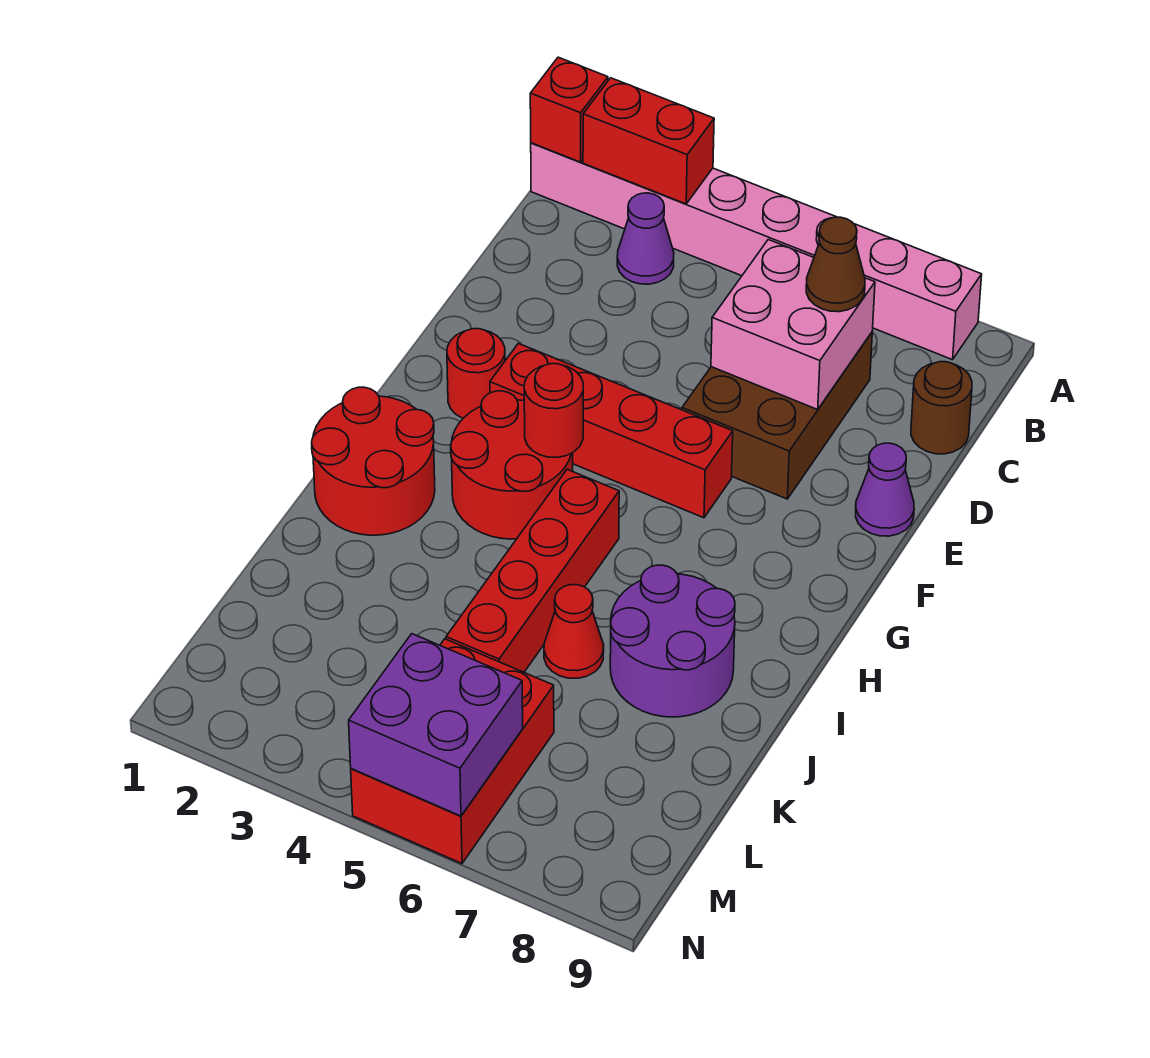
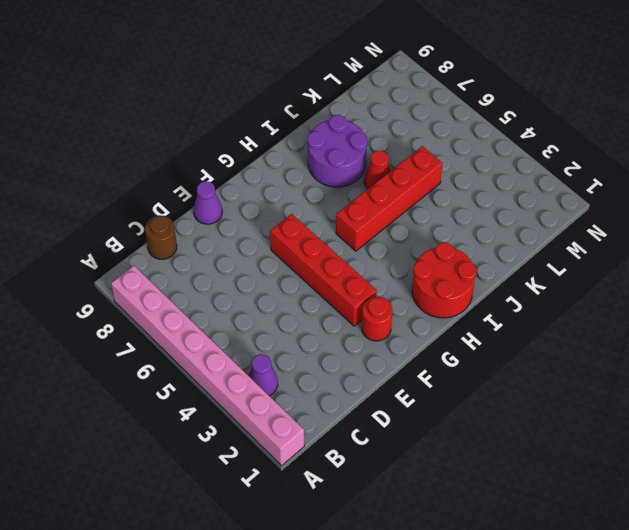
none -> brown 2x3 brick [682,333,872,499]
none -> red 2x2 round brick [451,391,573,539]
none -> red 2x3 brick [351,639,554,864]

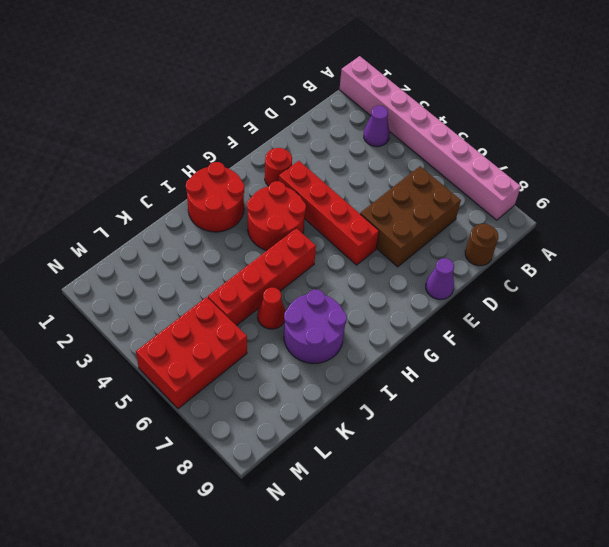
none -> red 1x1 brick [530,57,608,162]
none -> red 1x2 brick [583,78,714,204]
none -> pink 2x2 brick [711,240,875,409]

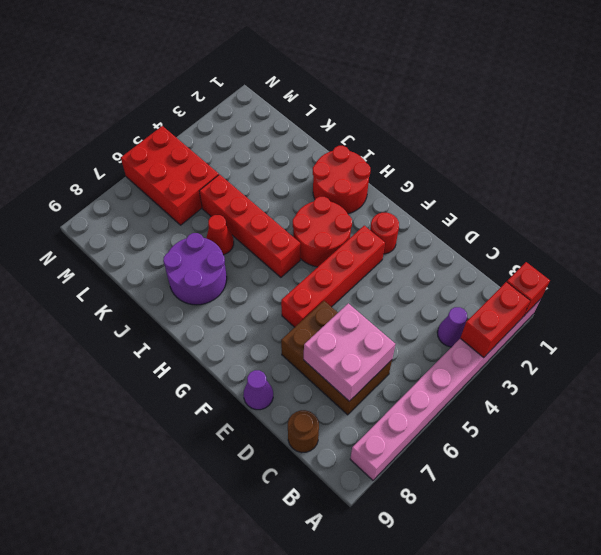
none -> red 1x1 round brick [524,364,583,457]
none -> purple 2x2 brick [349,634,523,816]
none -> brown 1x1 cone [806,217,865,312]

